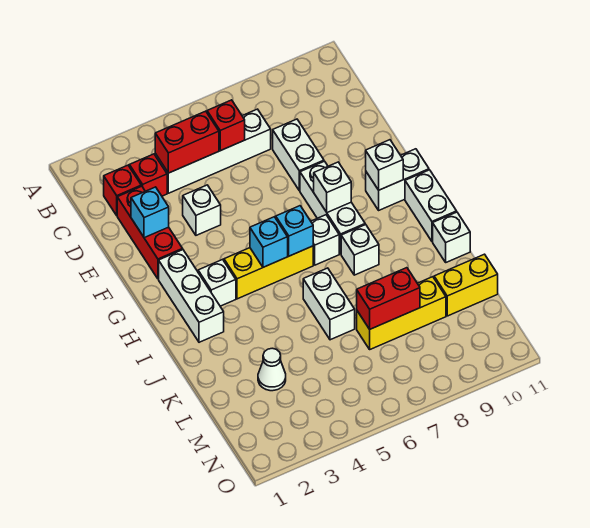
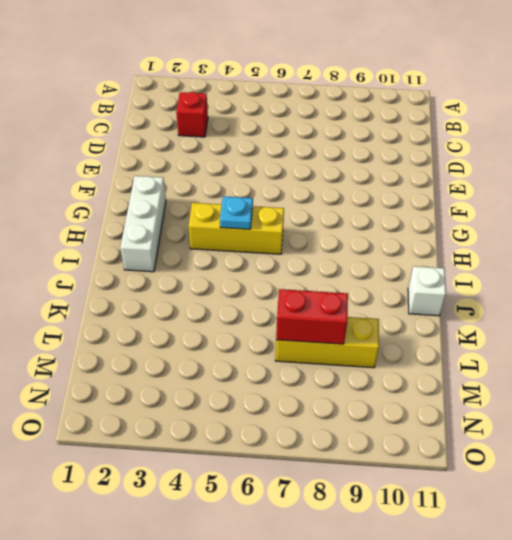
cyan 1x1 plate [220,196,253,229] -> cyan 1x1 brick [250,217,288,267]
none -> red 1x1 brick [104,165,141,215]
none -> white 1x4 brick [155,109,271,193]
none -> red 1x3 brick [117,186,183,279]

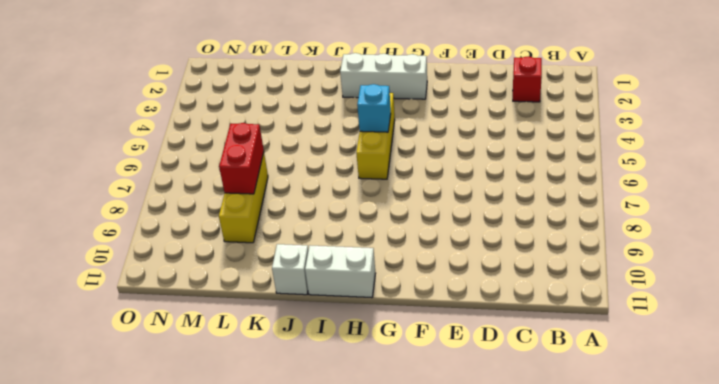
none -> red 1x1 brick [129,154,167,196]
none -> white 1x4 brick [155,109,271,193]
none -> red 1x3 brick [117,186,183,279]

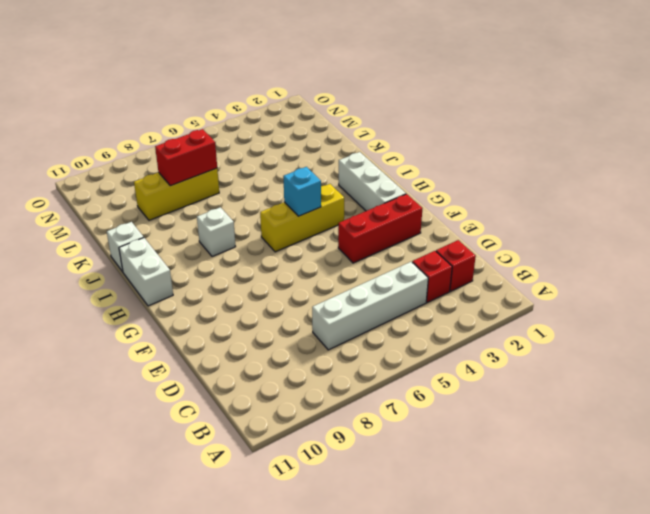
red 1x3 brick [338,194,422,263] -> red 1x3 brick turned to [117,186,183,279]
none -> white 1x2 brick [273,119,324,191]
none -> white 1x1 brick [183,185,221,235]
none -> white 1x3 brick [300,161,365,254]

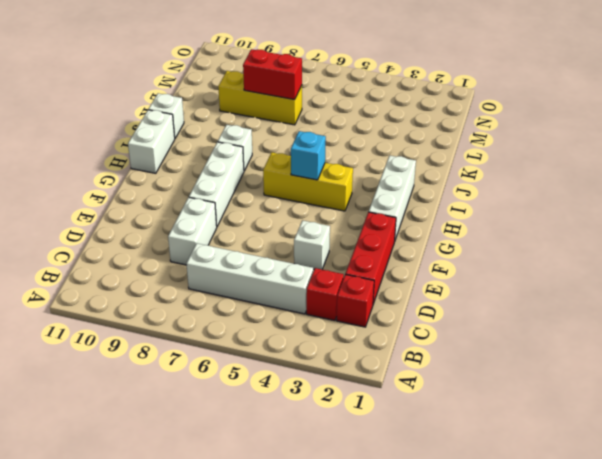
none -> white 1x2 brick [366,149,429,210]
none -> white 1x1 brick [198,259,236,306]
none -> white 1x1 brick [311,215,339,265]

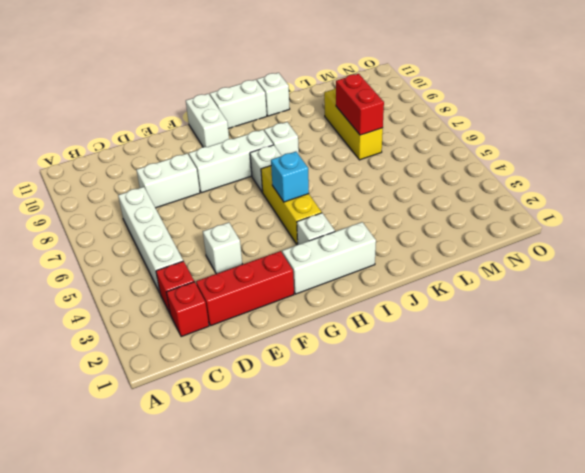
none -> white 1x2 brick [303,268,355,340]
none -> white 1x1 cone [258,348,286,391]
none -> yellow 1x2 brick [434,254,498,316]

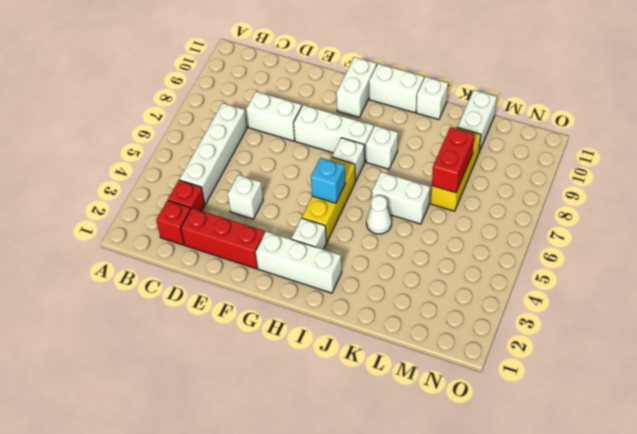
white 1x1 cone [366,196,392,234] -> white 1x1 cone moved to [258,348,286,391]
white 1x2 brick [458,90,497,152] -> yellow 1x2 brick [434,254,498,316]
none -> red 1x2 brick [155,111,219,173]
none -> red 1x1 brick [207,100,245,151]
none -> cyan 1x1 brick [131,187,169,238]

